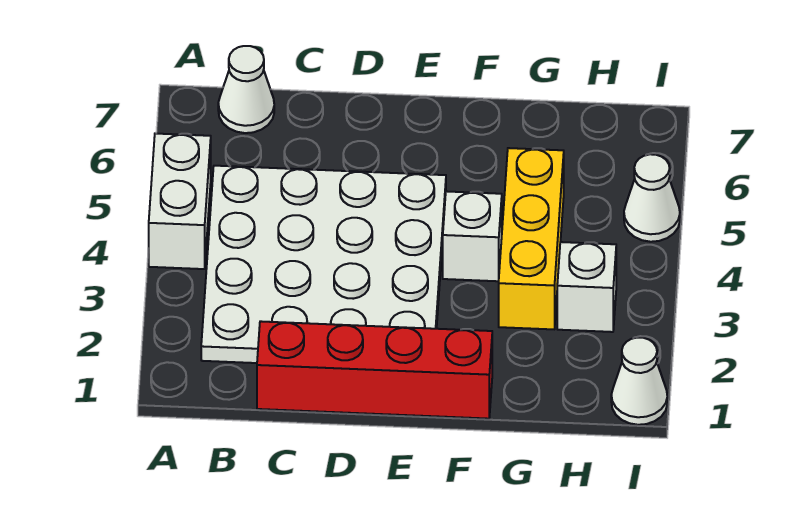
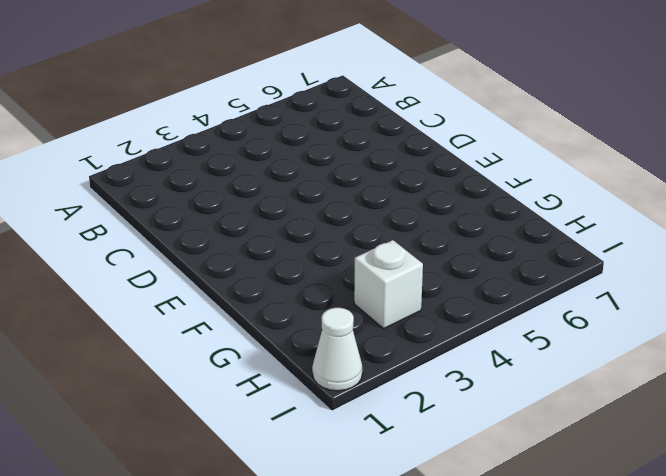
none -> white 1x2 brick [149,134,211,269]
none -> white 4x4 plate [201,166,446,363]

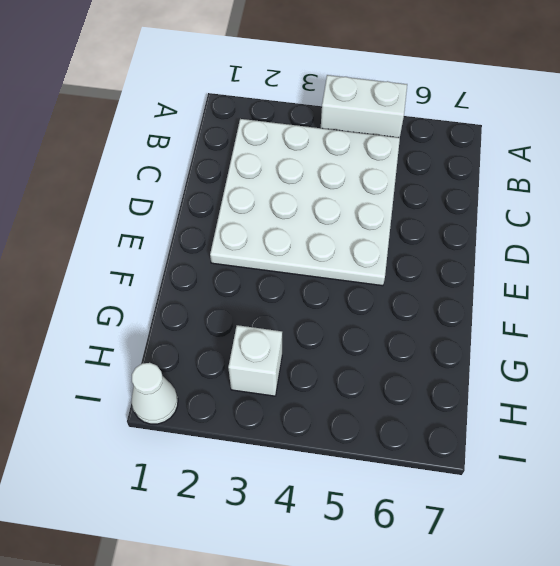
none -> white 1x1 cone [218,46,274,133]
none -> red 1x4 brick [257,321,492,419]

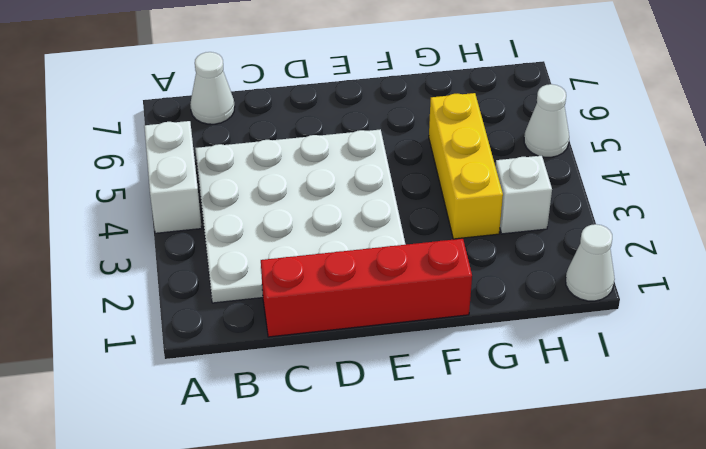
none -> white 1x1 brick [443,191,502,281]

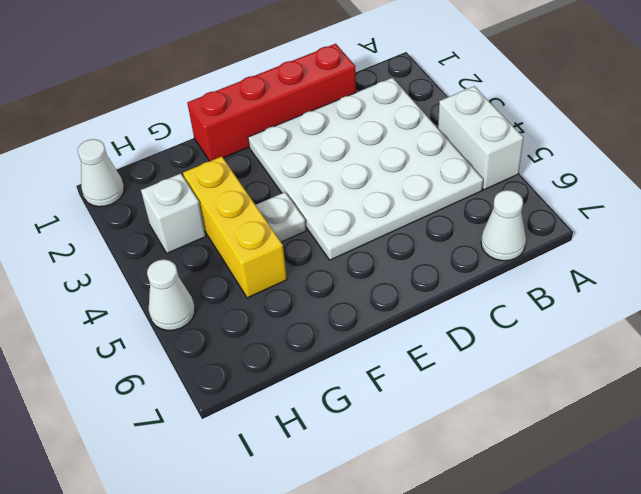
white 1x1 plate [256,192,306,242] -> white 1x1 brick [443,191,502,281]

